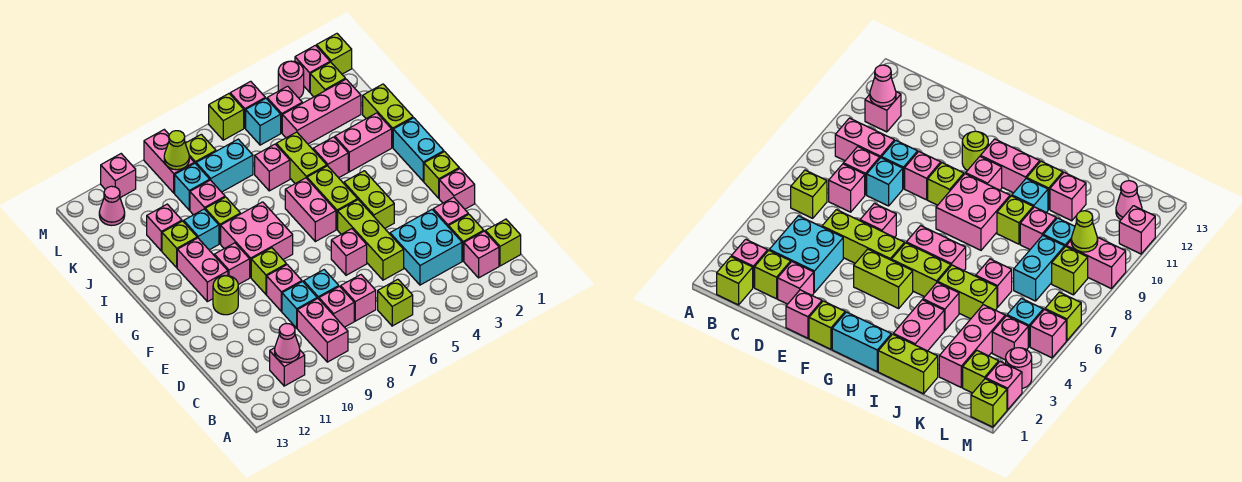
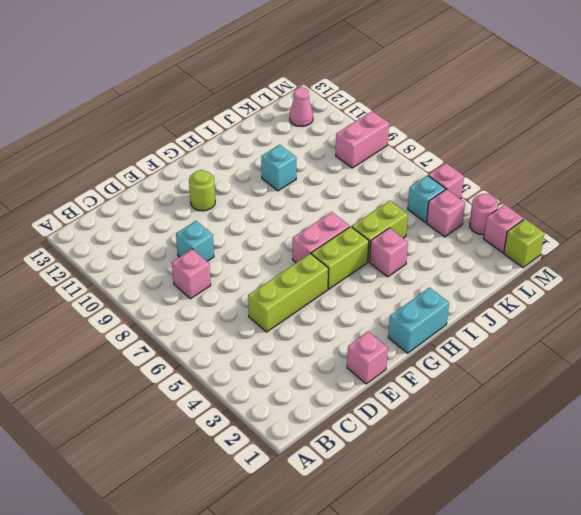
none -> lime 1x1 brick [485,219,521,266]
none -> pink 1x1 brick [464,231,499,278]
none -> lime 1x1 brick [378,279,413,326]
none -> pink 1x2 brick [297,298,348,362]

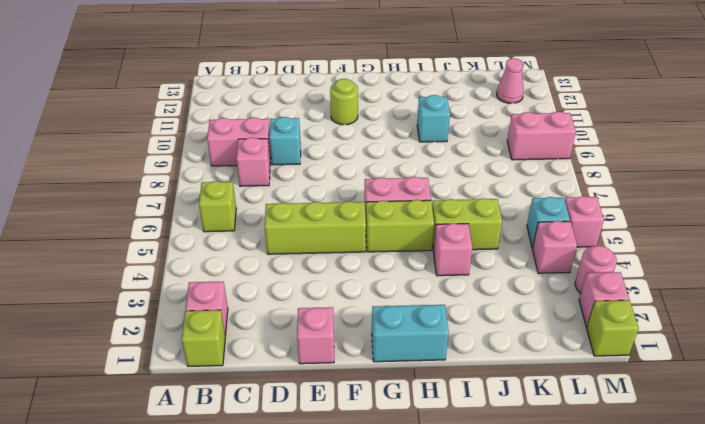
none -> pink 1x1 brick [270,348,305,386]
none -> lime 1x1 brick [449,214,484,261]
none -> cyan 2x2 brick [390,210,462,285]
none -> pink 1x1 brick [341,275,376,321]

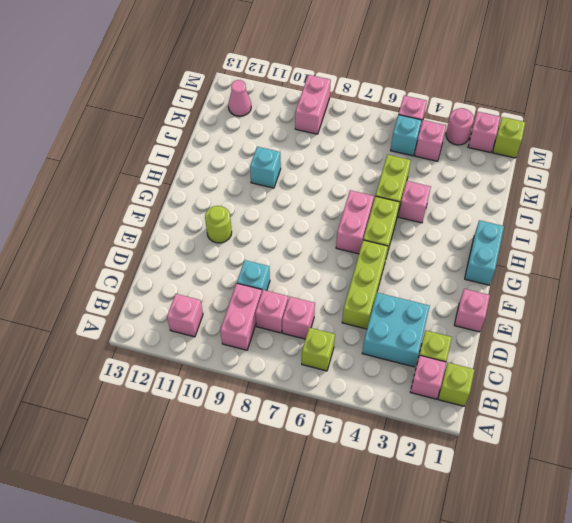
none -> pink 1x1 brick [433,197,468,227]
none -> cyan 1x1 brick [304,270,339,299]
none -> pink 1x1 brick [331,229,367,275]
none -> pink 1x1 brick [267,265,302,311]

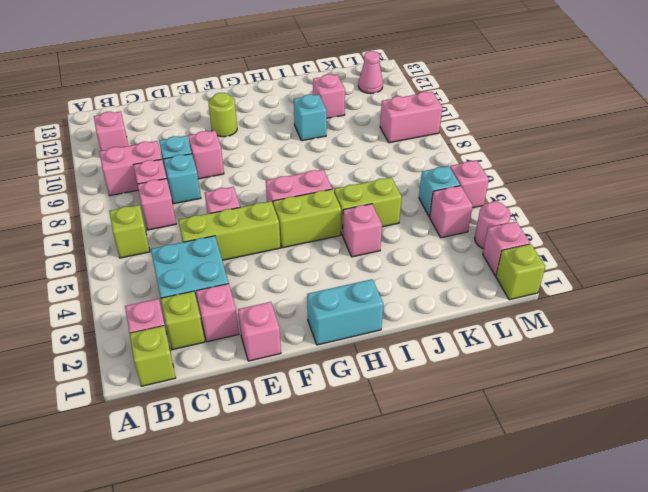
none -> lime 1x1 brick [424,152,459,198]
none -> lime 1x2 brick [344,171,394,228]
none -> lime 1x1 brick [251,248,287,294]
none -> pink 2x2 brick [221,202,293,277]

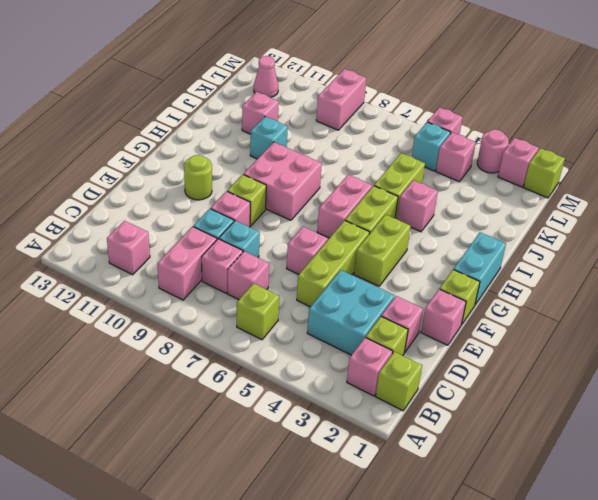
none -> pink 1x1 brick [214,243,250,285]
none -> pink 1x2 brick [177,238,228,302]
none -> lime 1x2 brick [363,84,413,147]
none -> pink 1x2 brick [335,113,392,172]

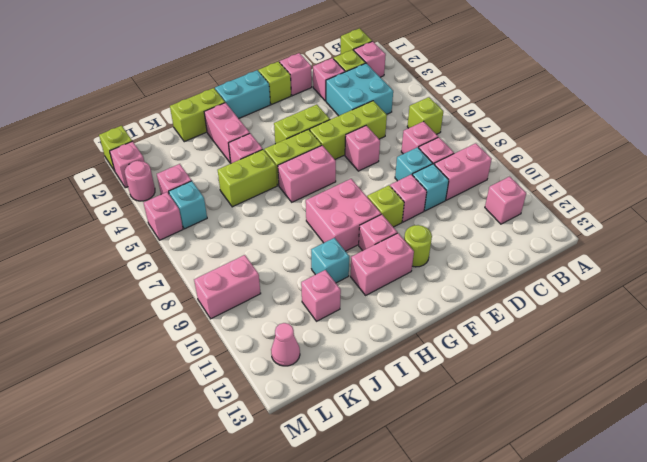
none -> lime 1x1 brick [205,197,240,244]
none -> lime 1x1 brick [162,221,197,268]
none -> pink 1x1 brick [255,144,290,191]
none -> pink 1x1 brick [190,180,225,215]

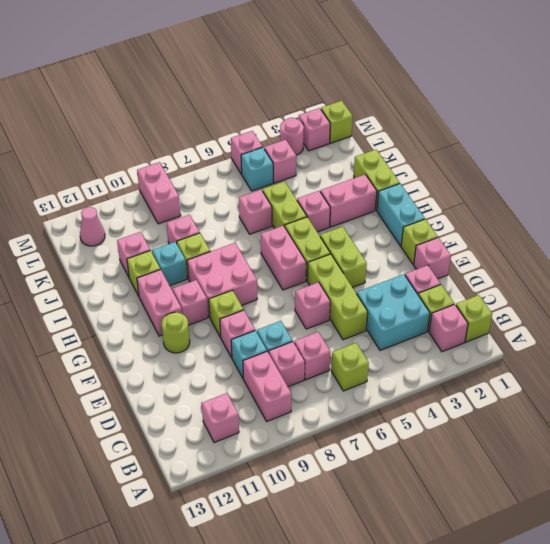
none -> pink 1x3 brick [282,79,361,144]
none -> cyan 1x2 brick [196,139,253,192]
none -> cyan 1x1 brick [175,163,210,210]
none -> lime 1x1 brick [310,62,345,97]

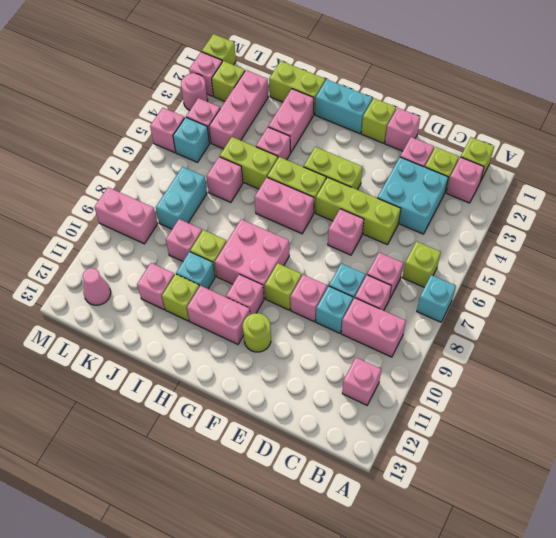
cyan 1x1 brick [417,275,456,322] -> cyan 1x1 brick moved to [175,163,210,210]
none -> lime 1x1 brick [185,134,216,164]
none -> lime 1x1 brick [209,94,244,140]
none -> pink 1x1 brick [101,154,136,198]
none -> pink 1x1 cone [275,324,300,363]

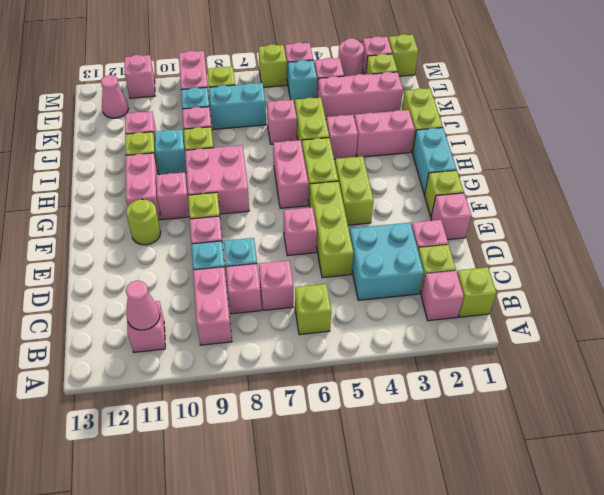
none -> lime 1x1 cone [164,131,189,170]

